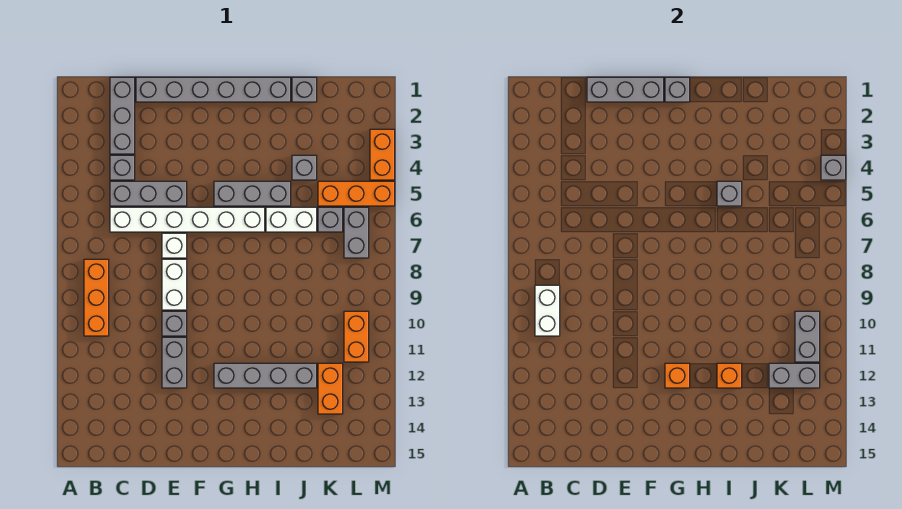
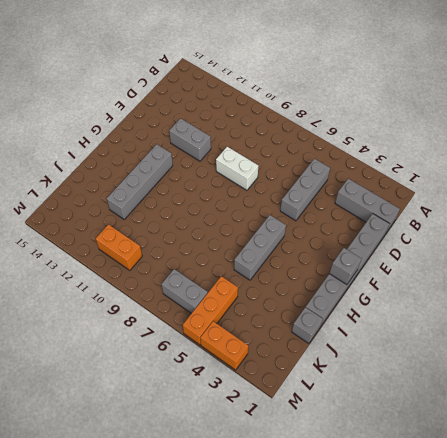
none -> orange 1x3 brick [84,259,109,336]
none -> grey 1x1 brick [110,155,135,180]
none -> white 1x6 brick [110,207,265,232]
none -> white 1x1 brick [162,233,187,258]

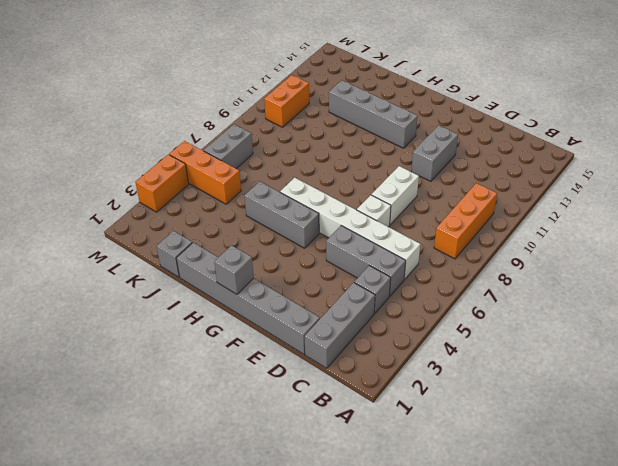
none -> grey 1x1 brick [162,311,187,336]
none -> white 1x2 brick [266,207,317,232]
none -> grey 1x1 brick [292,155,317,180]
none -> grey 1x1 brick [318,207,343,232]

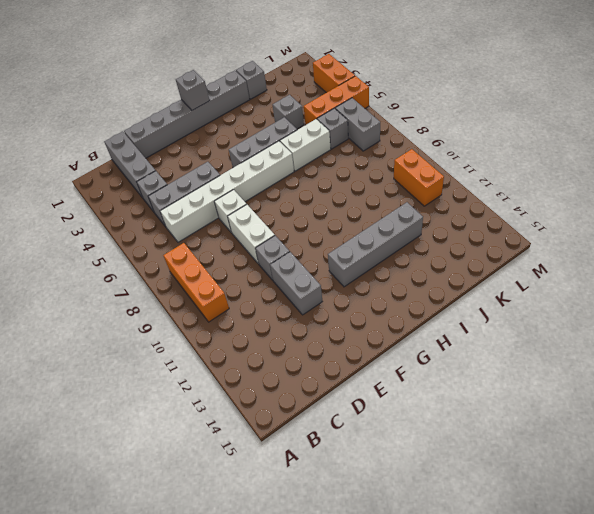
none -> orange 1x2 brick [318,363,343,414]
none -> white 1x2 brick [535,285,560,336]
none -> grey 1x3 brick [587,77,664,102]
none -> orange 1x1 brick [665,363,690,388]

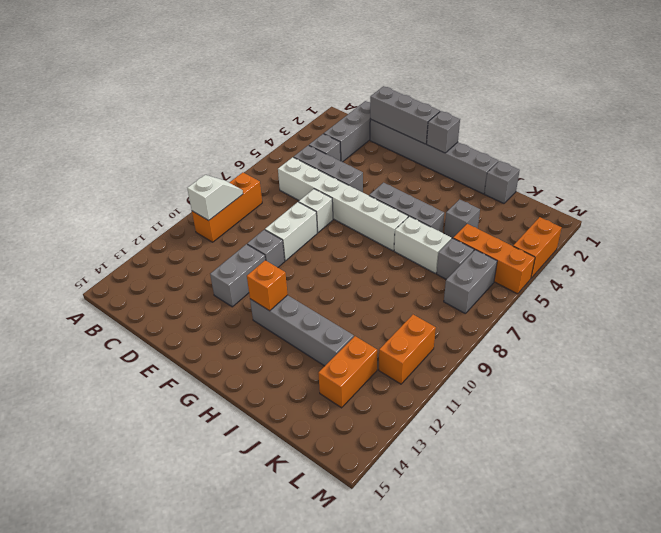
white 1x2 slope [187,175,243,220] -> white 1x2 brick [535,285,560,336]
none -> grey 1x1 brick [717,181,742,206]
none -> orange 1x1 brick [717,363,742,388]
none -> grey 1x2 brick [769,363,820,388]
none -> grey 1x2 brick [795,311,820,362]

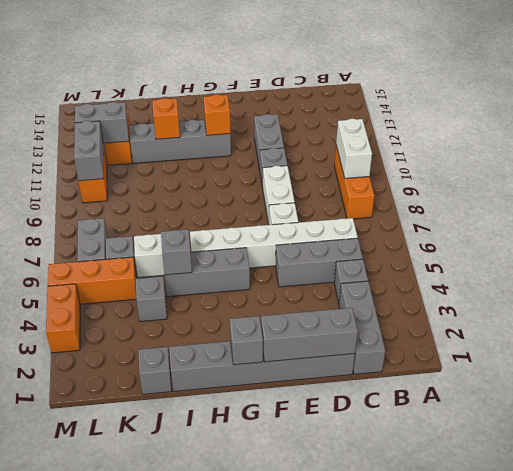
none -> grey 1x1 brick [821,155,846,180]

